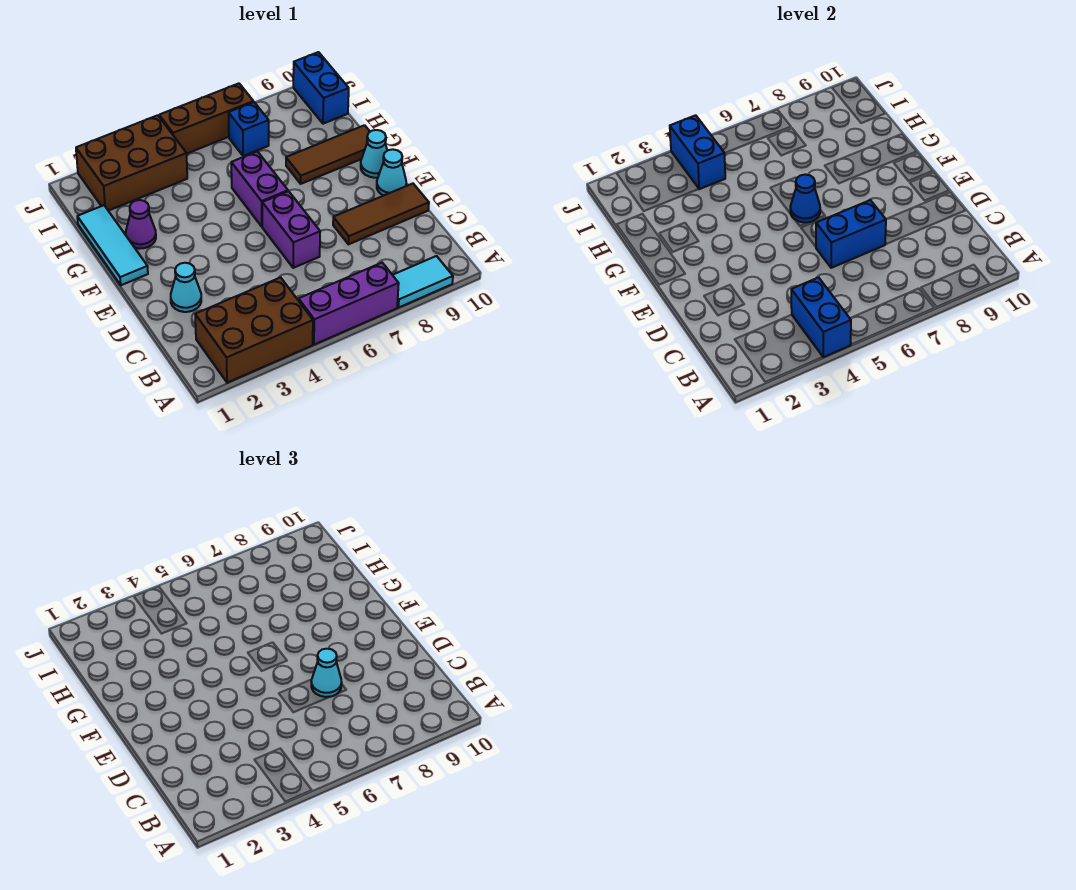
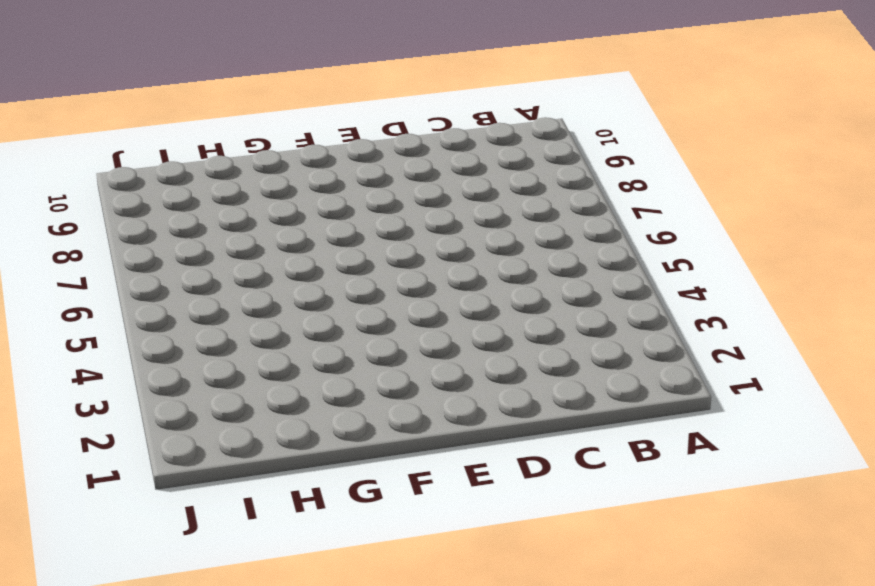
none -> brown 2x3 brick [195,277,313,383]
none -> purple 1x3 brick [299,263,399,345]
none -> cyan 1x2 tile [393,256,453,307]

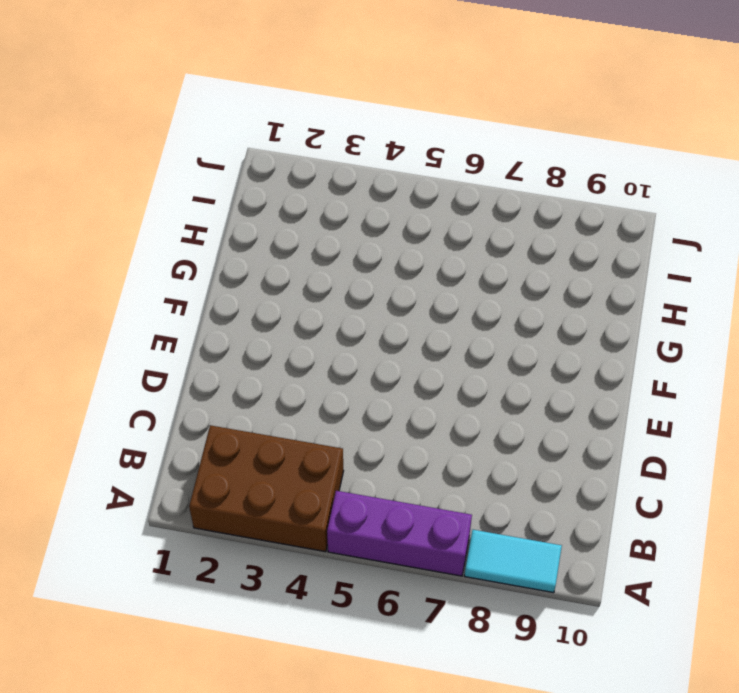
none -> cyan 1x1 cone [171,263,201,312]
none -> purple 1x2 brick [262,191,320,268]
none -> brown 1x3 tile [333,184,429,244]

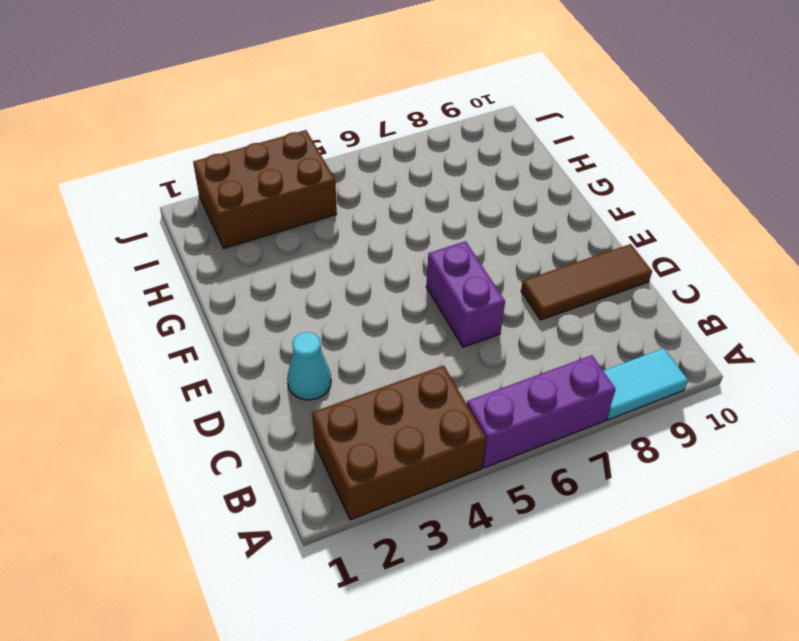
none -> cyan 1x1 cone [377,149,406,196]
none -> cyan 1x3 tile [77,205,148,285]
none -> purple 1x2 brick [231,151,288,226]

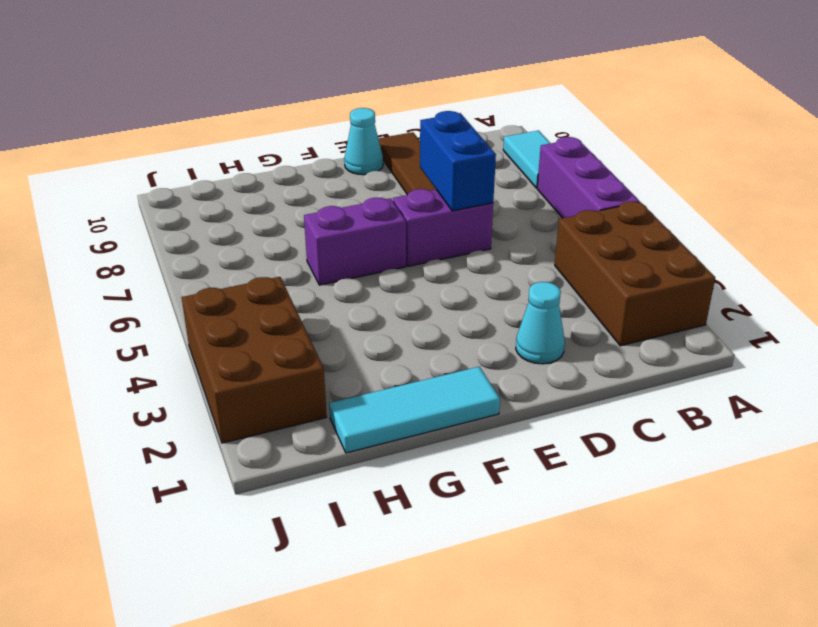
none -> cyan 1x1 cone [361,130,387,178]
none -> purple 1x1 cone [126,200,156,249]
none -> brown 1x3 tile [286,125,370,184]

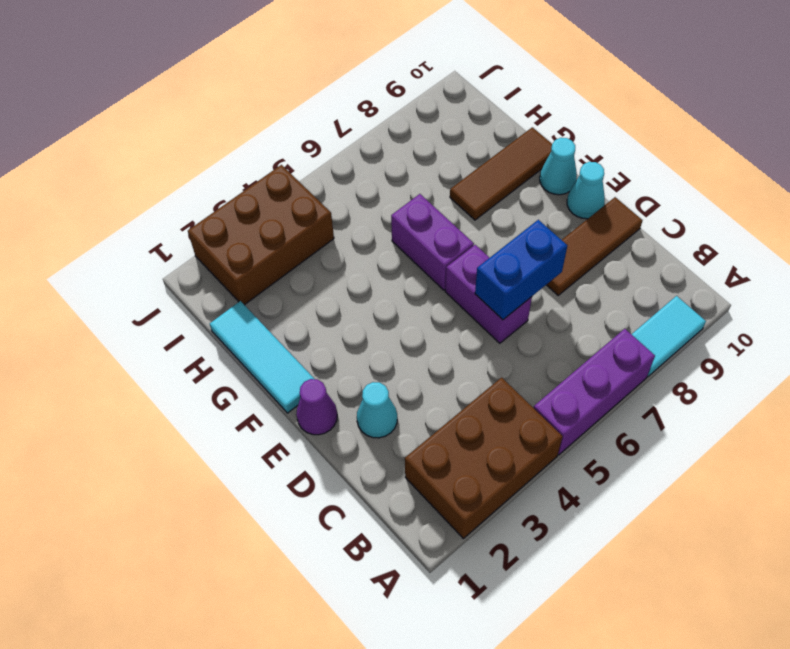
purple 1x1 cone [296,379,337,435] -> purple 1x1 cone moved to [126,200,156,249]
none -> blue 1x1 brick [228,102,269,156]
none -> blue 1x2 brick [293,52,349,124]
none -> brown 1x3 brick [159,83,253,153]

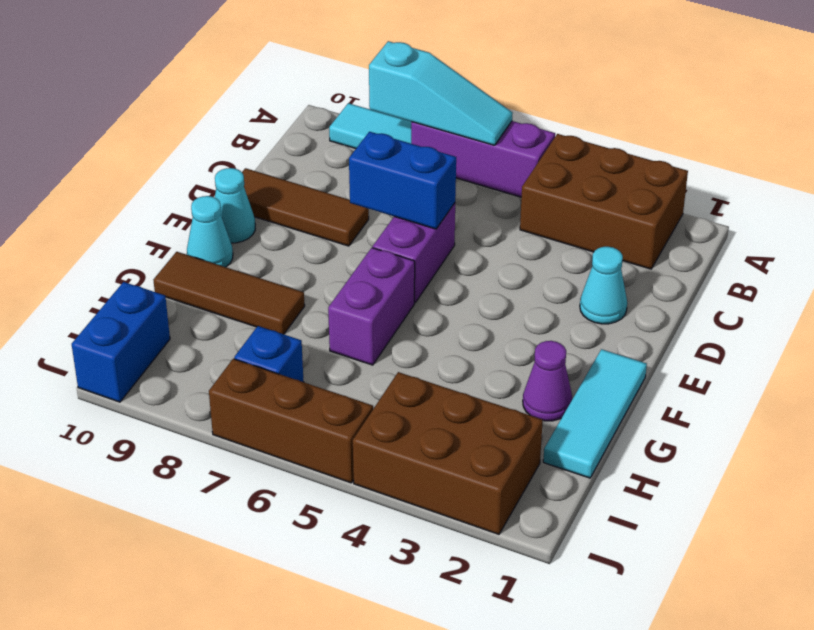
cyan 1x3 slope [369,41,513,145] -> none
none -> blue 1x2 brick [791,277,851,357]
none -> blue 1x1 cone [790,174,820,222]
none -> blue 1x2 brick [670,115,725,189]

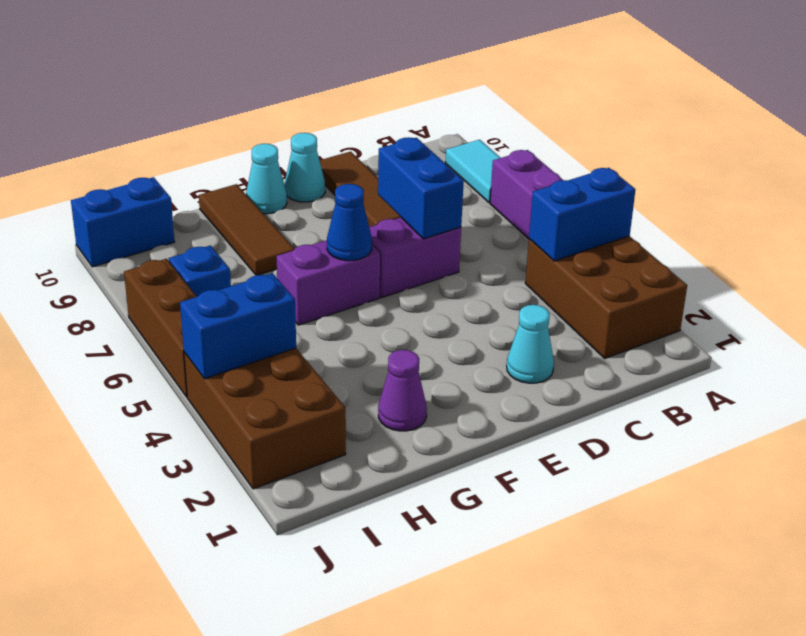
none -> cyan 1x3 tile [77,205,148,285]
none -> cyan 1x1 cone [311,649,342,697]

